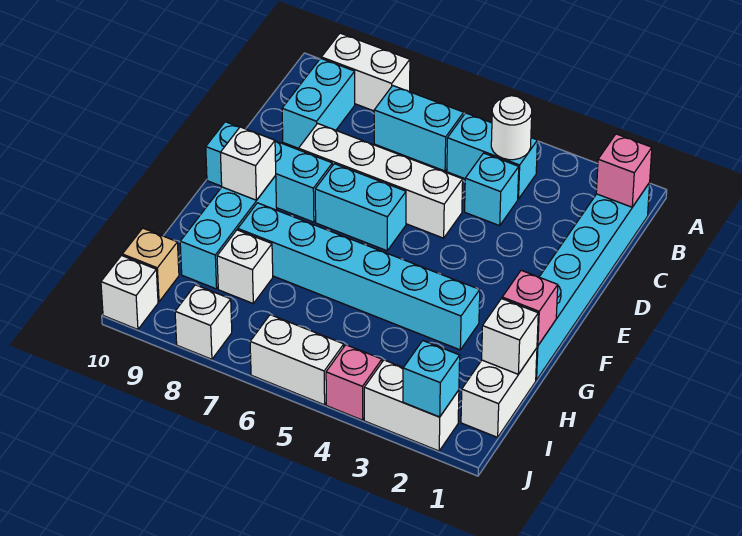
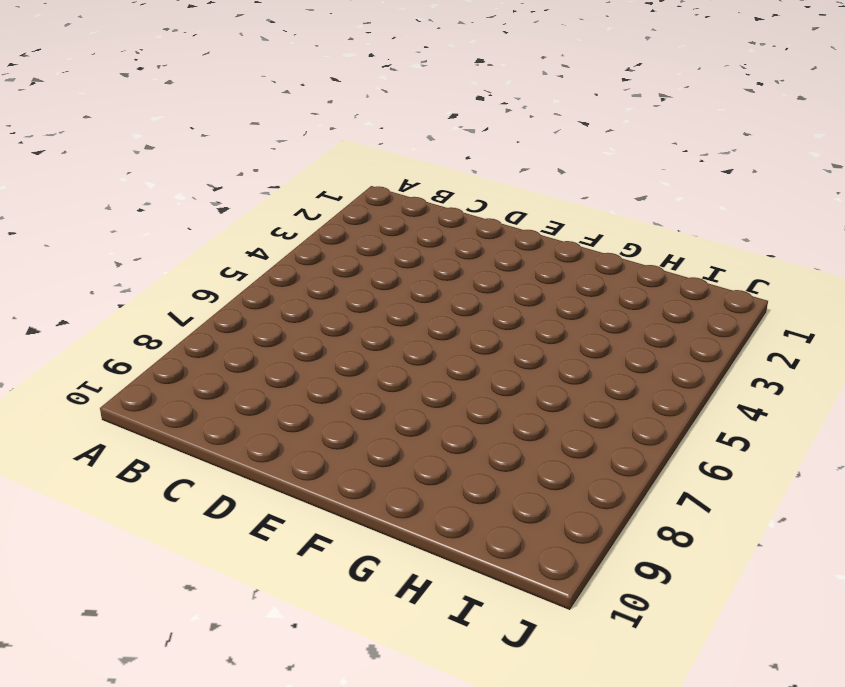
none -> white 1x2 brick [321,33,410,111]
none -> cyan 1x6 brick [536,183,650,380]
none -> cyan 1x2 brick [447,113,537,199]

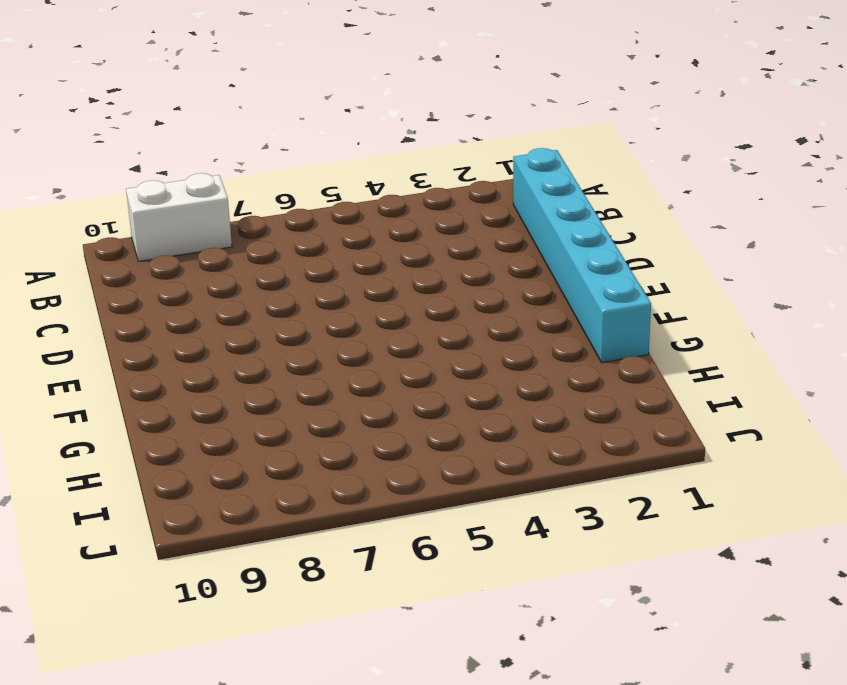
none -> cyan 1x2 brick [447,113,537,199]
none -> cyan 1x2 brick [374,86,464,171]
none -> cyan 1x2 brick [282,58,355,148]

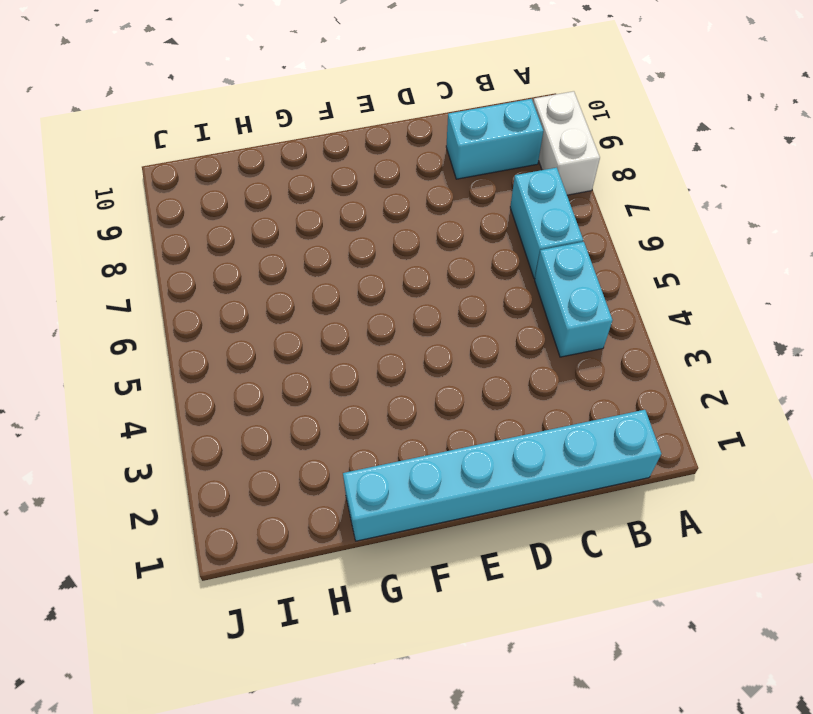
none -> cyan 1x1 brick [465,153,519,226]
none -> white 1x4 brick [299,123,463,238]
none -> cyan 1x2 brick [315,164,406,251]

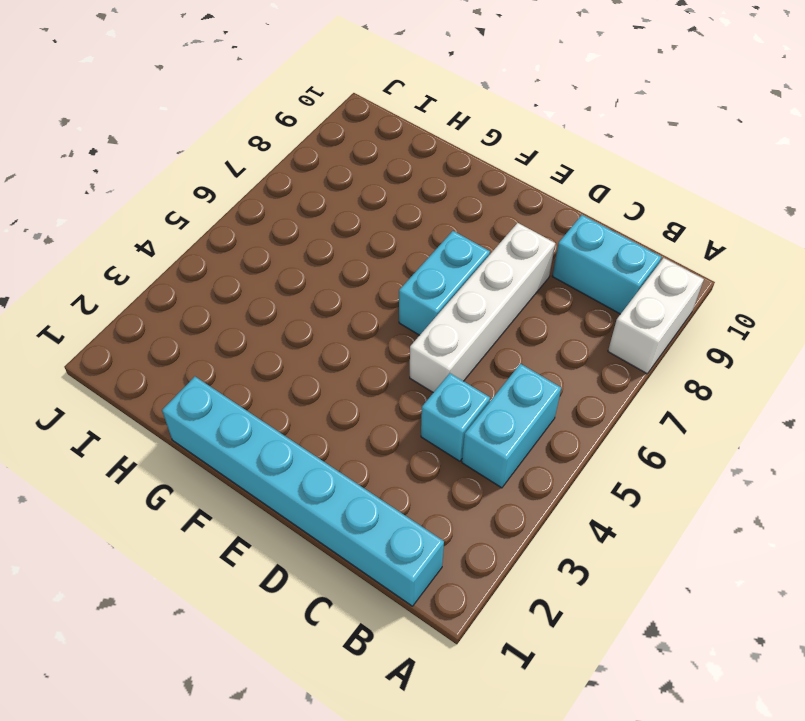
none -> cyan 1x2 brick [374,86,464,171]
none -> cyan 1x3 brick [206,122,332,222]
none -> cyan 1x3 brick [180,176,277,289]

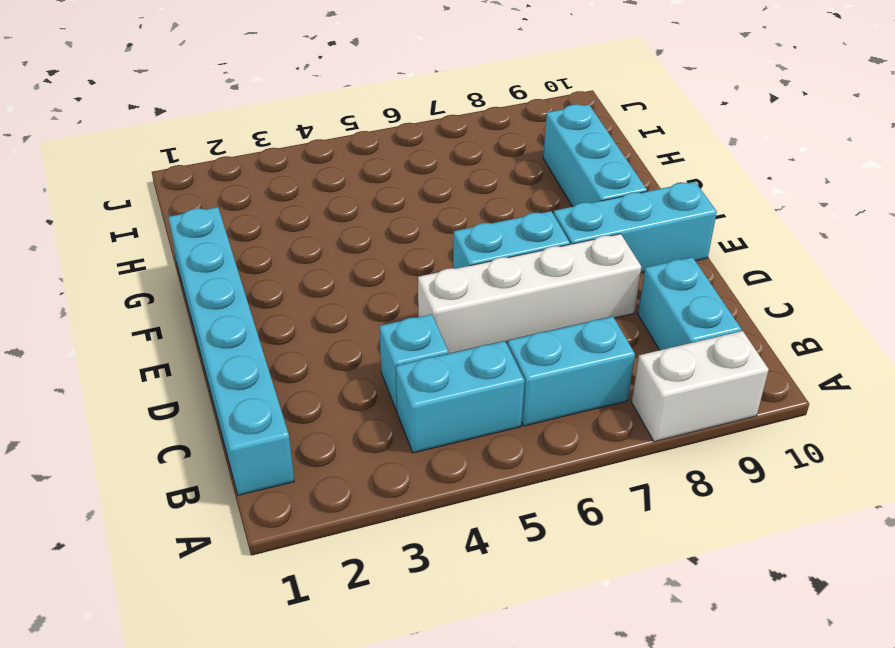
none -> cyan 1x6 brick [238,203,480,350]
none -> white 1x2 brick [461,348,537,437]
none -> white 1x1 brick [217,230,273,303]

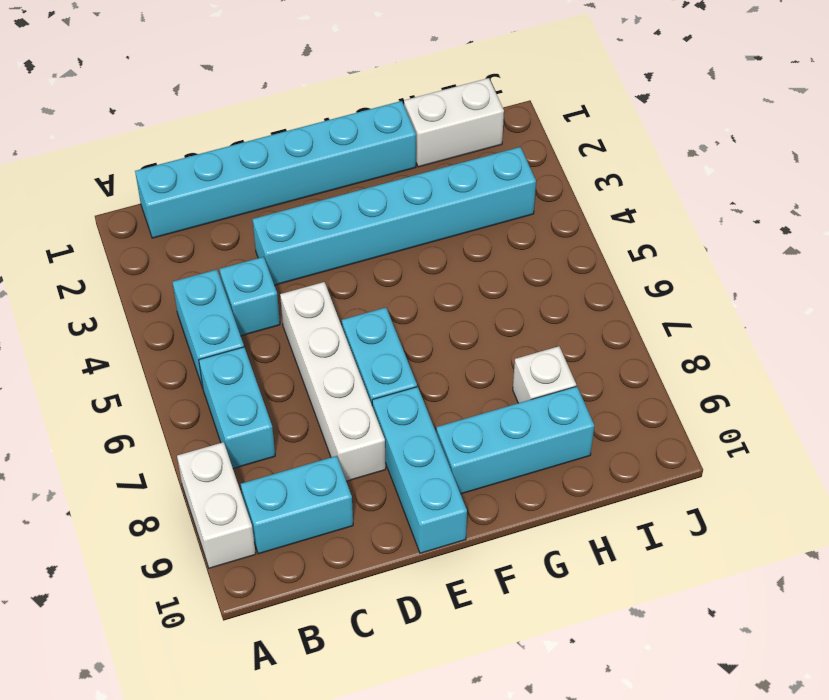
cyan 1x6 brick [253,147,536,285] -> cyan 1x6 brick turned to [238,203,480,350]
none -> tan 1x1 brick [122,228,179,302]
none -> white 1x2 brick [364,360,459,451]
none -> pink 1x1 brick [326,345,382,420]

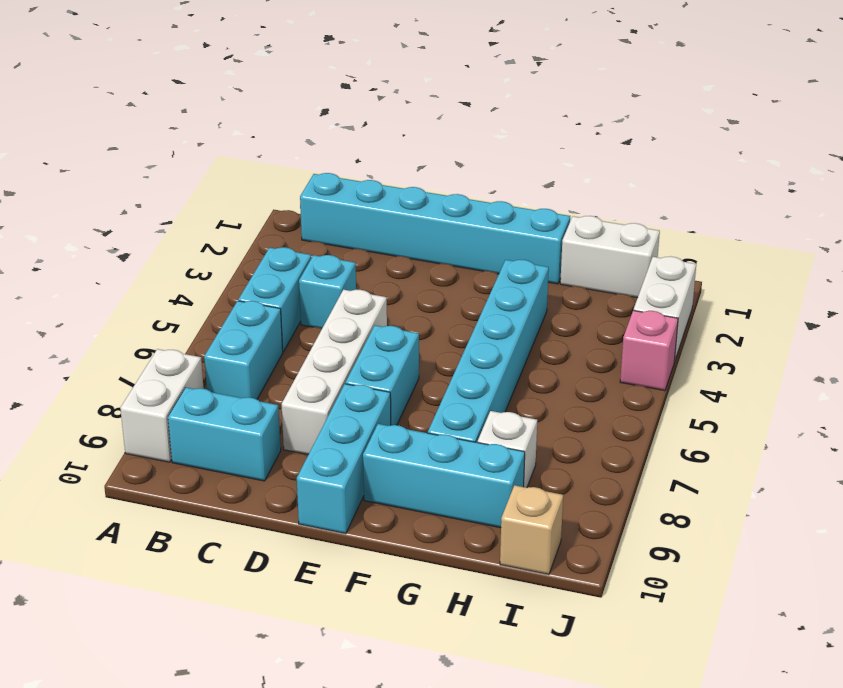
none -> white 1x2 brick [250,315,344,405]
none -> white 1x1 brick [175,285,232,359]
none -> white 1x1 brick [101,256,158,329]

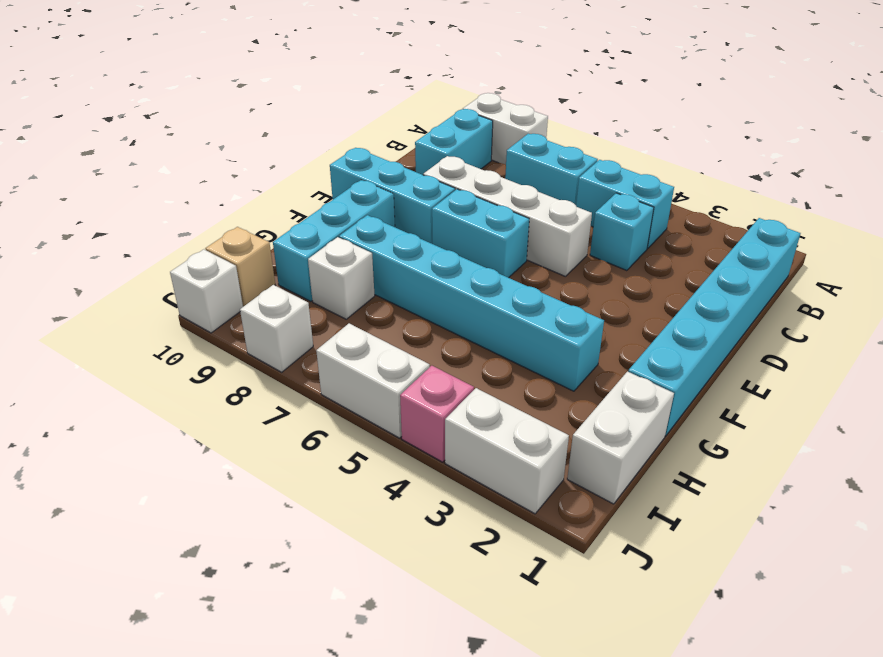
none -> pink 1x1 brick [596,134,652,207]
none -> white 1x1 round brick [491,96,532,160]
none -> white 1x1 brick [220,127,276,200]

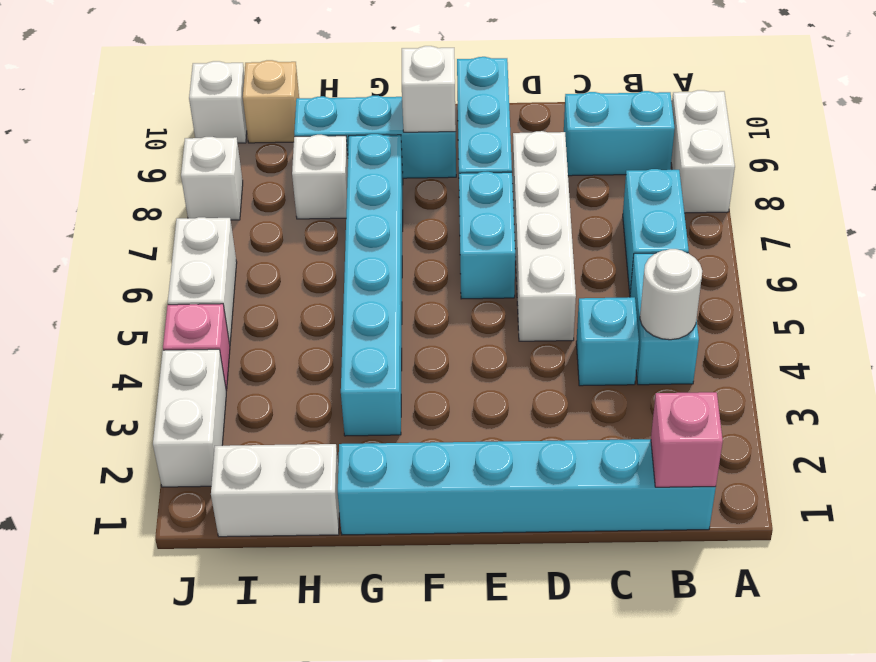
none -> pink 1x1 brick [502,270,558,346]
none -> white 1x1 brick [482,299,538,374]
none -> cyan 1x1 brick [403,341,460,417]

